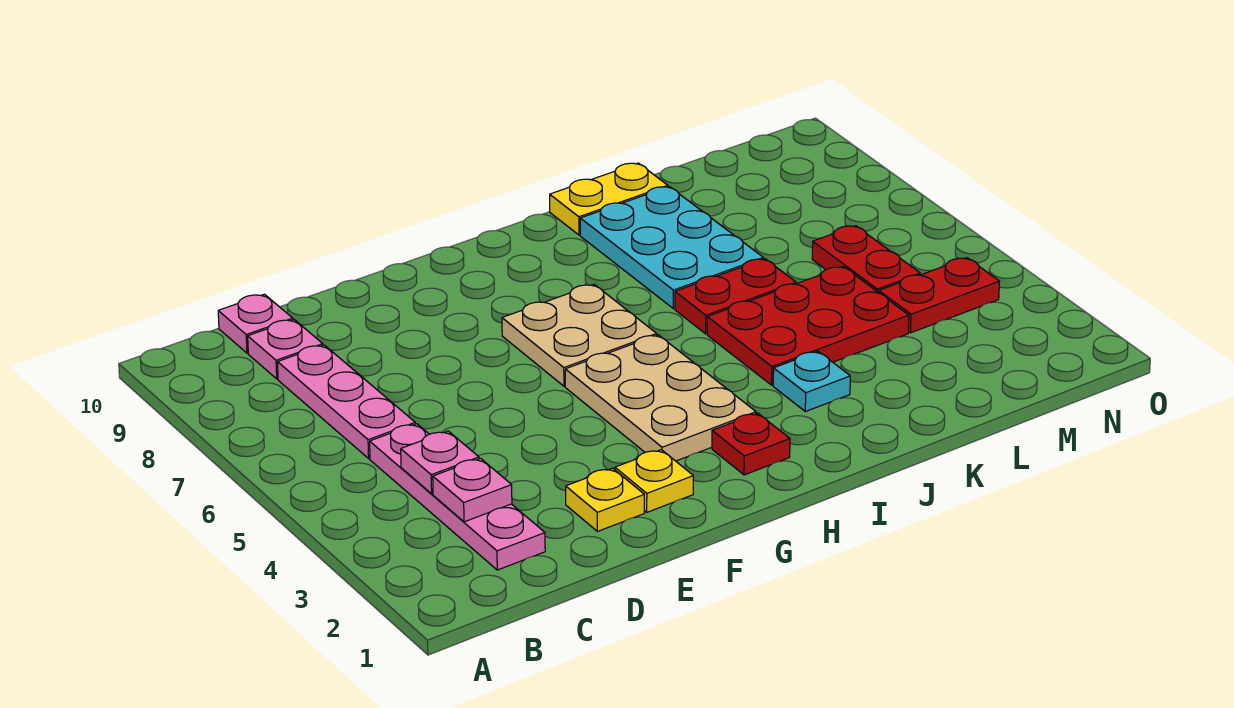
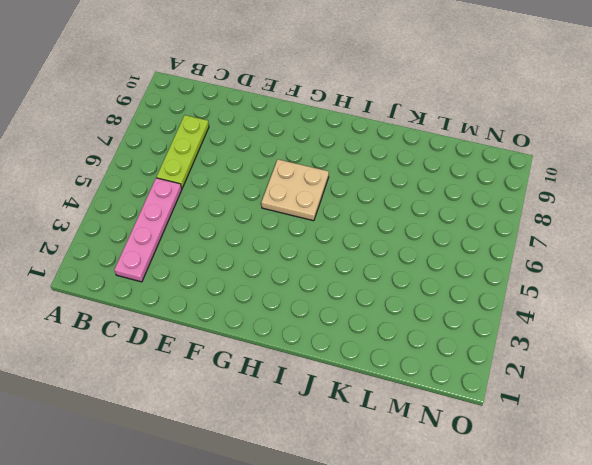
lime 1x3 plate [157,115,209,188] -> pink 1x3 plate [278,345,415,458]
none -> pink 1x1 plate [248,320,323,379]
none -> pink 1x1 plate [218,294,293,353]
none -> yellow 1x1 plate [566,468,644,531]

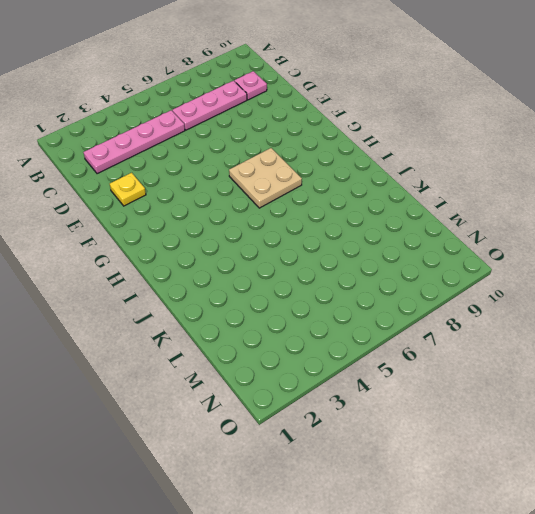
none -> pink 1x1 plate [218,294,293,353]
none -> yellow 1x1 plate [615,450,693,512]
none -> tan 2x3 plate [565,335,756,461]

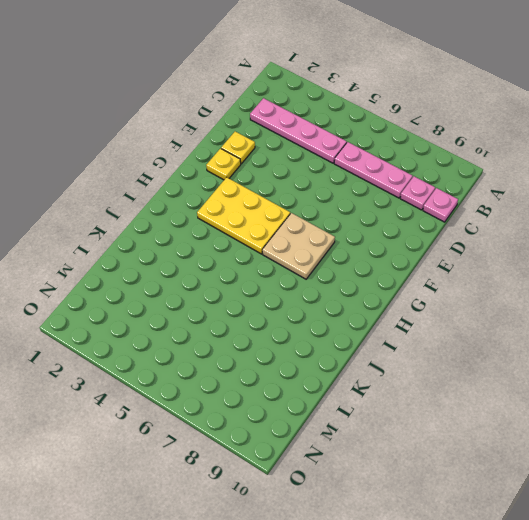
yellow 2x3 plate [197,177,290,254] -> tan 2x3 plate [565,335,756,461]
none -> red 1x1 plate [712,413,790,475]
none -> cyan 1x1 plate [773,351,850,411]
none -> red 2x3 plate [707,267,909,385]

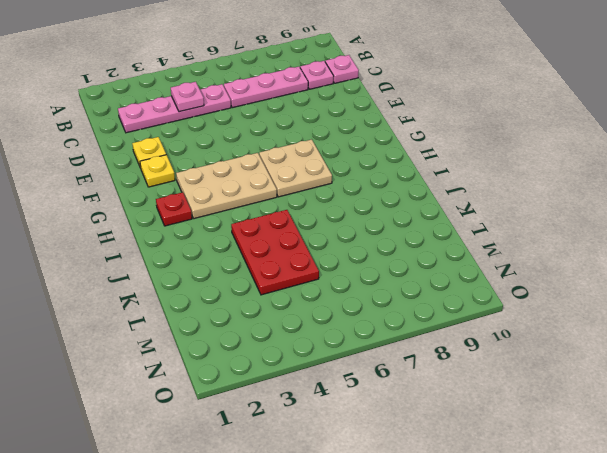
none -> cyan 1x1 plate [773,351,850,411]
none -> red 1x2 plate [675,259,796,334]
none -> cyan 2x3 plate [580,187,763,309]

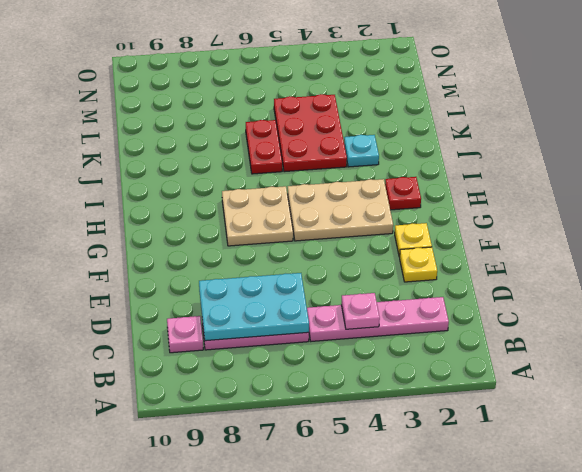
cyan 2x3 plate [199,273,309,341] -> cyan 2x3 plate moved to [580,187,763,309]
none -> pink 1x1 plate [218,294,293,353]
none -> yellow 1x2 plate [550,163,668,235]
none -> red 1x2 plate [879,258,1000,333]

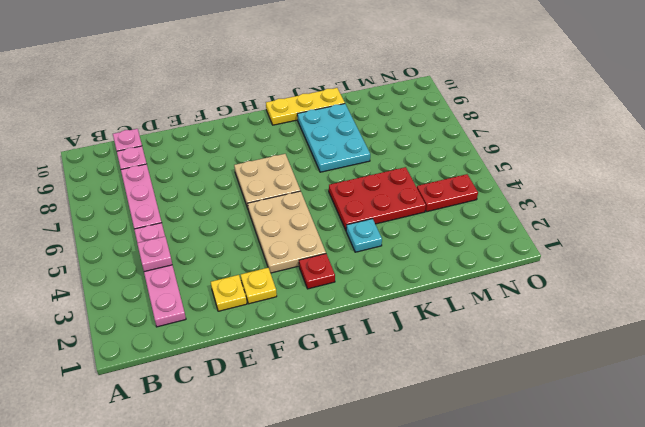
yellow 1x3 plate [266,88,345,125] -> yellow 1x2 plate [550,163,668,235]
none -> red 1x2 plate [675,259,796,334]
none -> red 1x2 plate [812,226,920,293]
none -> pink 1x1 plate [433,458,512,522]

